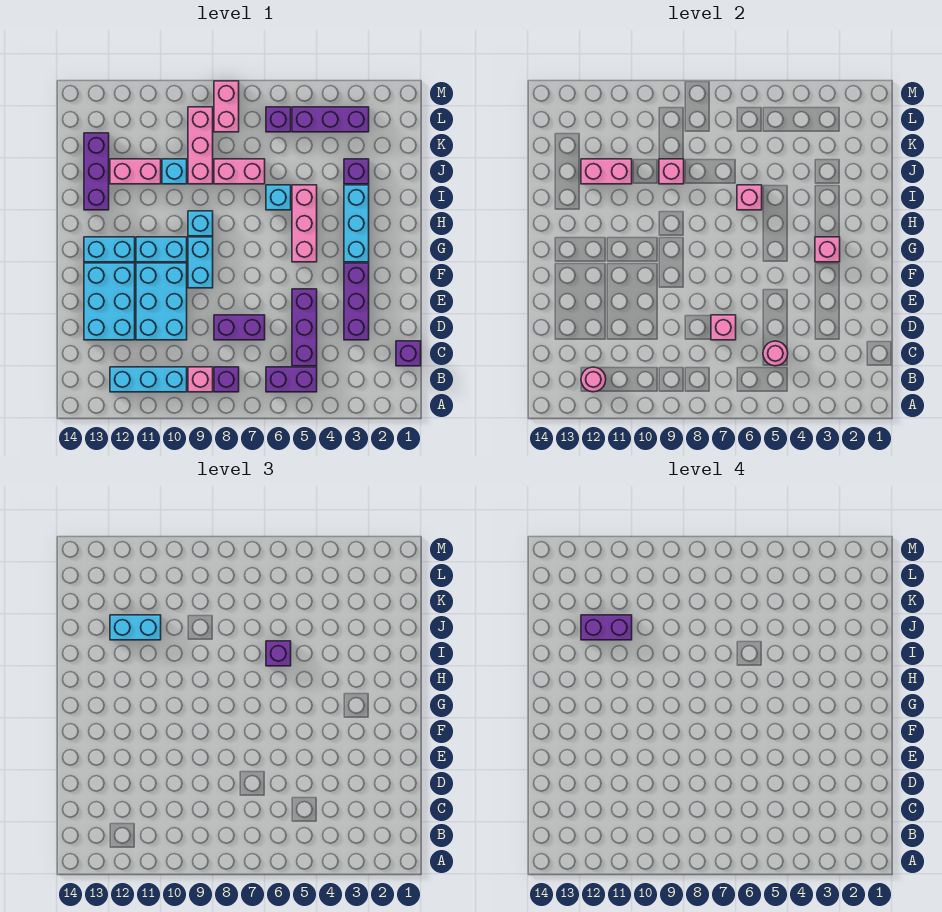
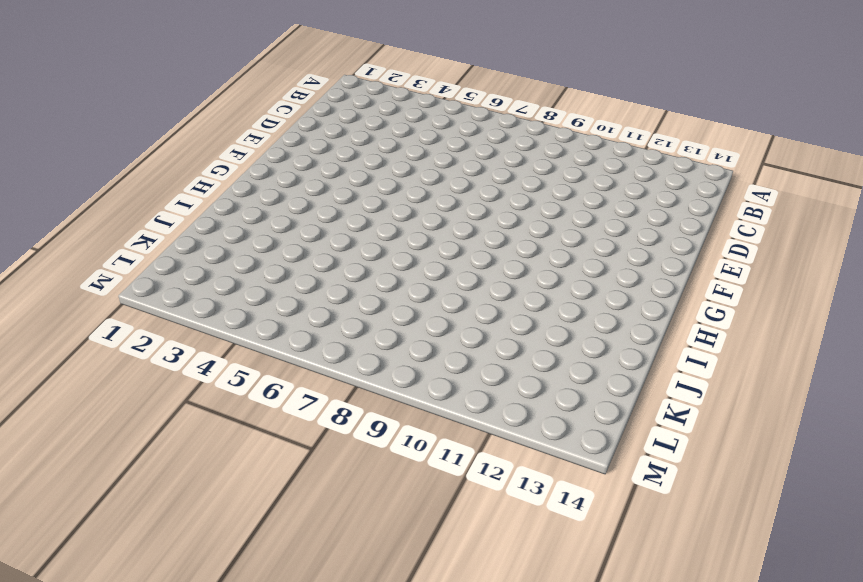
none -> purple 1x2 brick [266,367,317,392]
none -> purple 1x1 brick [214,367,239,392]
none -> pink 1x1 brick [188,367,213,392]
none -> cyan 1x3 brick [110,367,187,392]

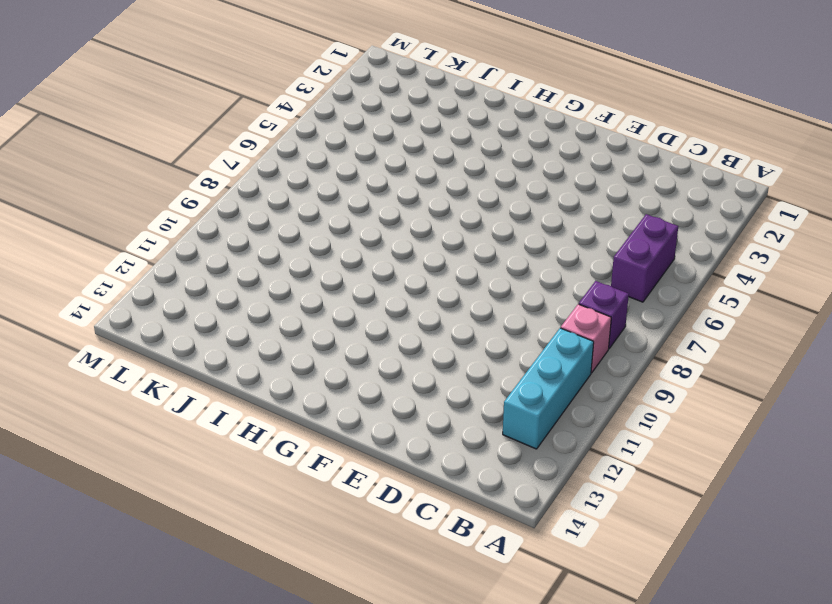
none -> purple 1x1 brick [396,341,421,366]
none -> purple 1x3 brick [292,289,317,366]
none -> purple 1x3 brick [344,263,369,340]
none -> purple 1x2 brick [214,315,265,340]

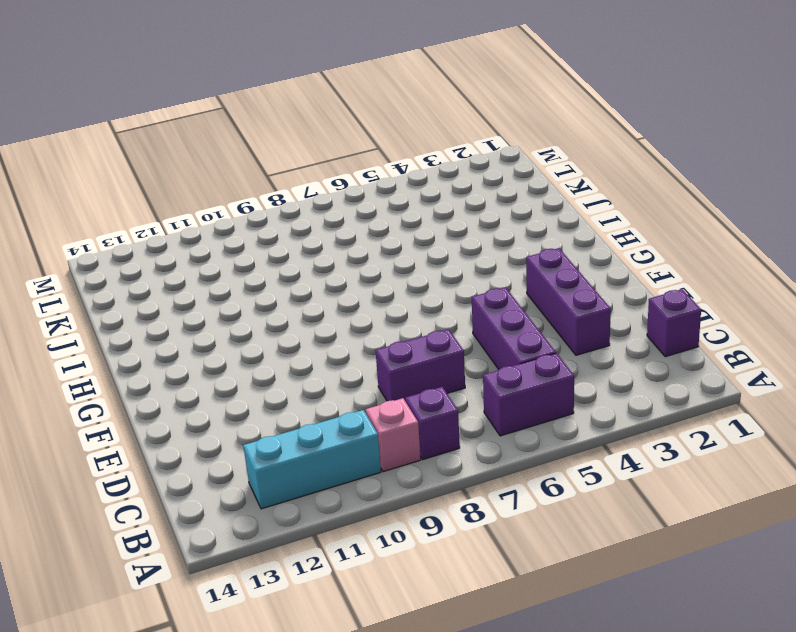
none -> cyan 2x3 brick [136,263,187,340]
none -> cyan 2x3 brick [84,263,135,340]
none -> cyan 1x2 brick [188,237,213,288]
none -> cyan 1x3 brick [344,185,369,262]

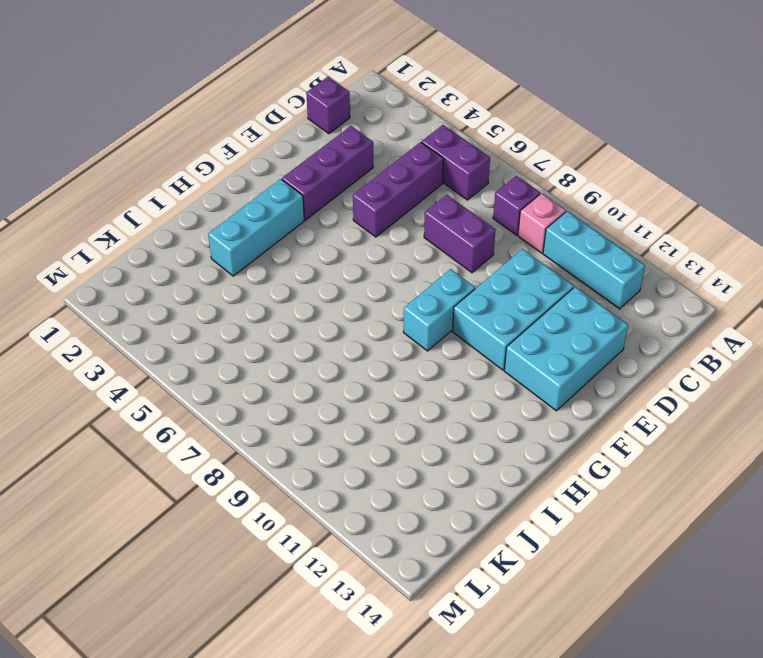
none -> pink 1x3 brick [292,185,317,262]
none -> cyan 1x2 brick [136,237,187,262]
none -> cyan 1x2 brick [84,237,135,262]
none -> cyan 1x1 brick [188,211,213,236]

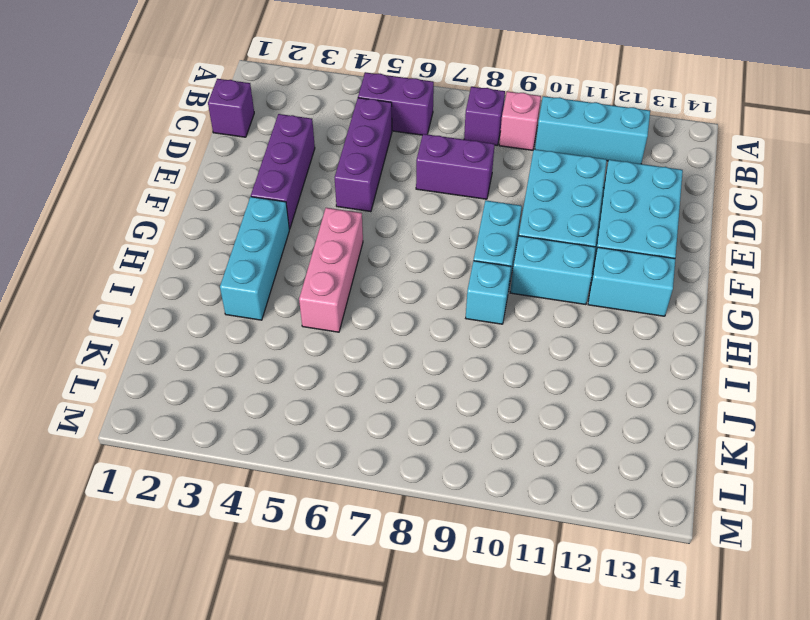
none -> cyan 1x1 brick [266,185,291,210]
none -> purple 1x3 brick [84,133,109,210]
none -> purple 1x1 brick [344,159,369,184]
none -> pink 1x2 brick [214,159,265,184]

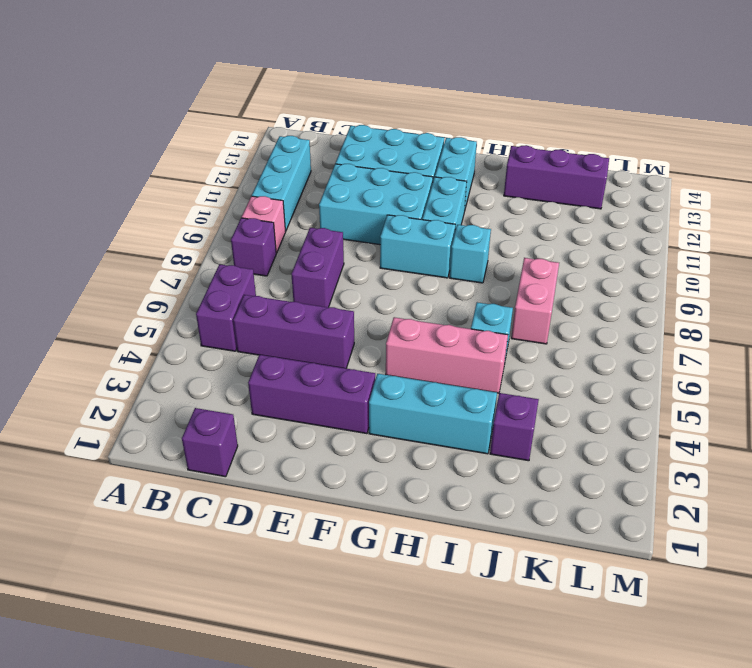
none -> pink 1x3 brick [188,107,213,184]
none -> cyan 1x1 brick [162,159,187,184]
none -> pink 1x2 brick [110,159,161,184]
none -> purple 1x3 brick [292,107,369,132]

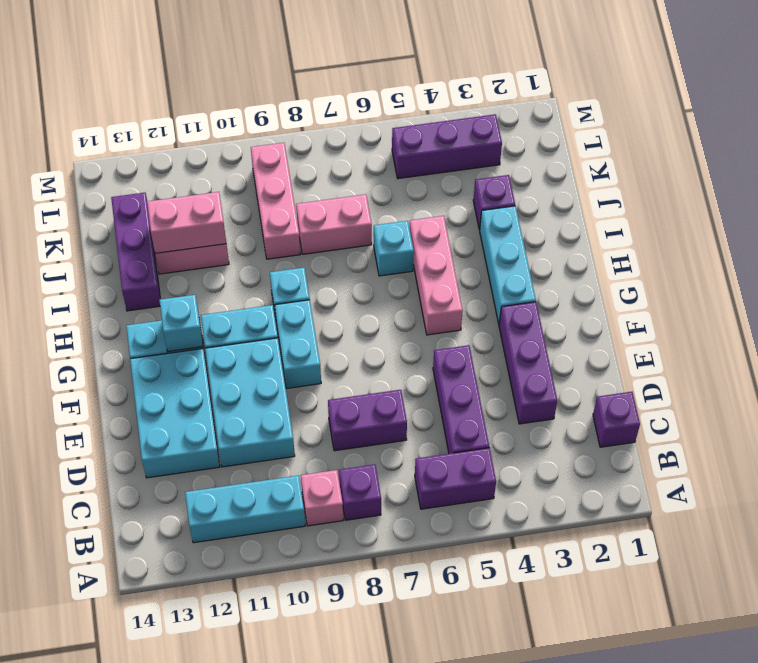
cyan 1x1 brick [159,295,203,352] -> cyan 1x1 brick moved to [162,159,187,184]
none -> purple 1x1 brick [266,107,291,132]
none -> pink 1x2 brick [214,81,239,132]
none -> pink 1x1 round brick [581,367,606,392]
none -> pink 1x1 round brick [763,341,788,366]

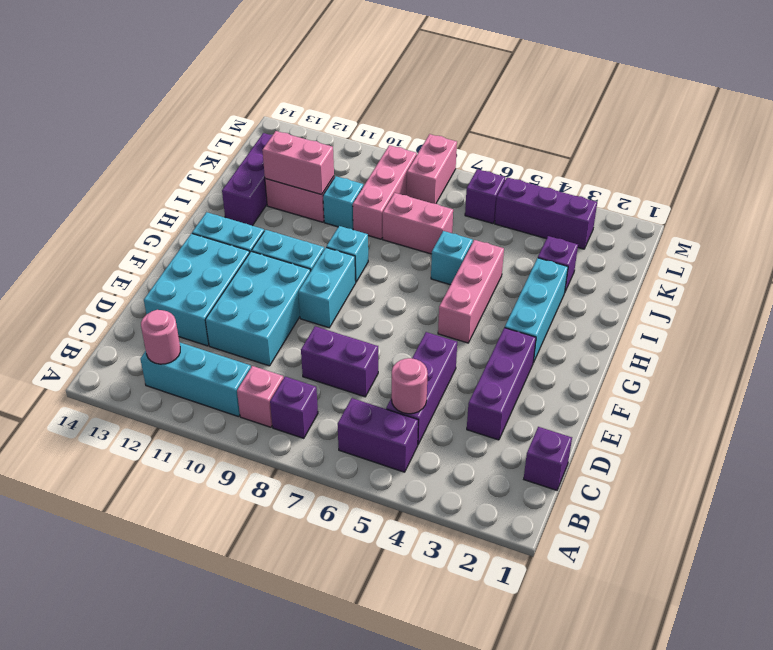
none -> pink 1x1 brick [711,315,736,340]
none -> pink 1x1 brick [815,237,840,262]
none -> pink 1x1 brick [737,185,762,210]
none -> pink 1x1 brick [659,159,684,184]

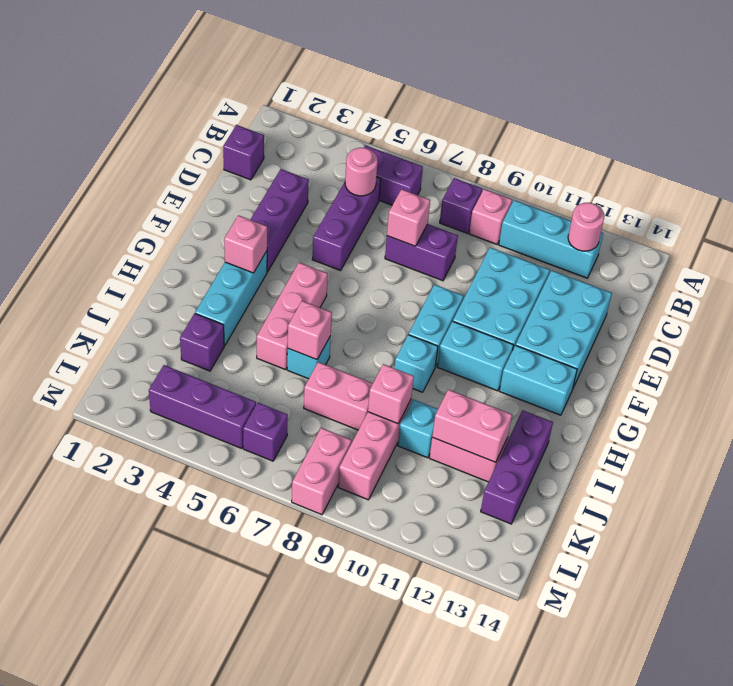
none -> purple 1x1 brick [266,641,291,666]
none -> cyan 1x2 brick [110,615,161,640]
none -> purple 1x2 brick [581,615,632,640]

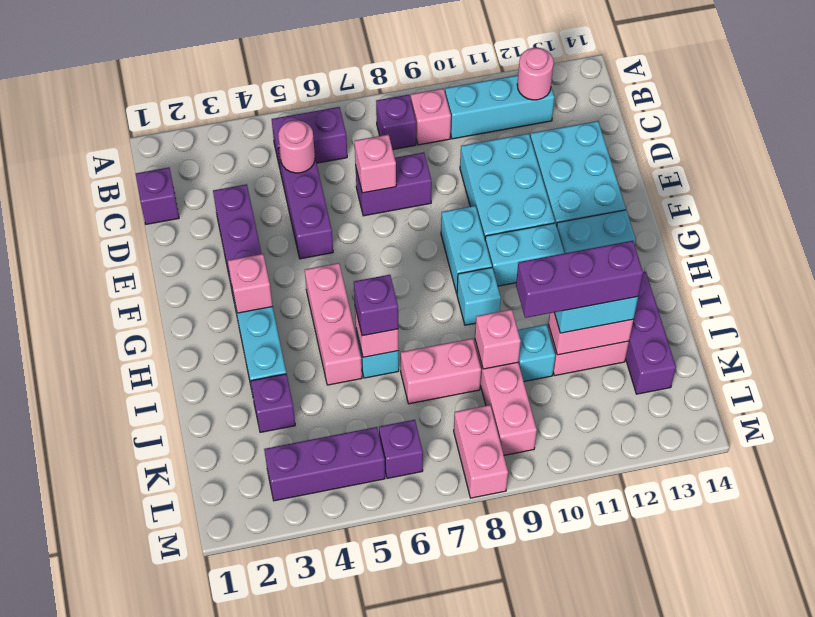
purple 1x3 brick [516,241,643,318] -> purple 1x2 brick [581,615,632,640]

